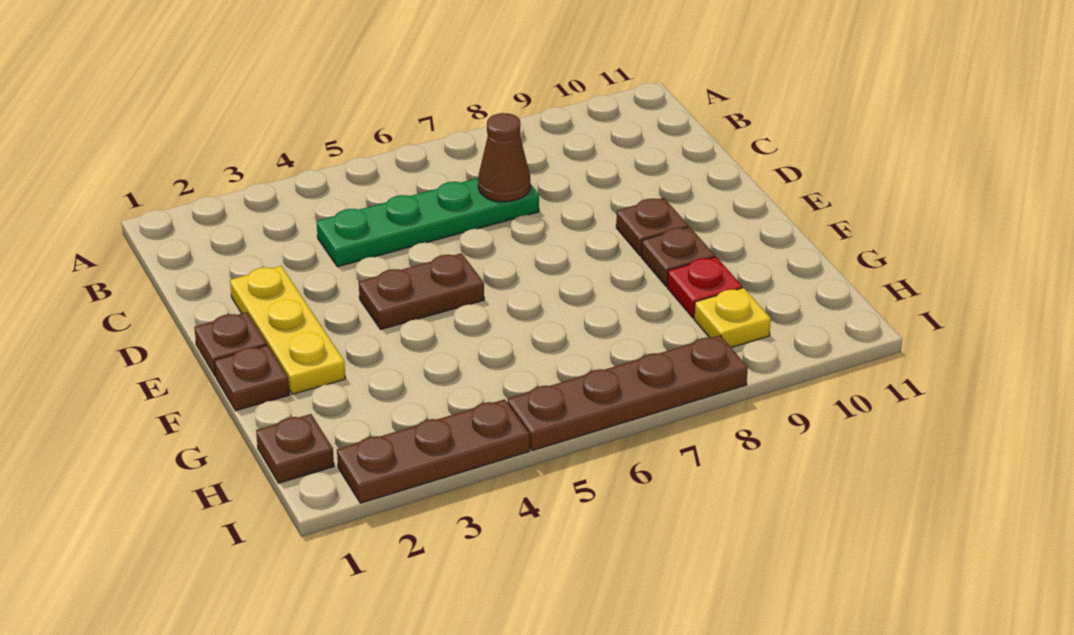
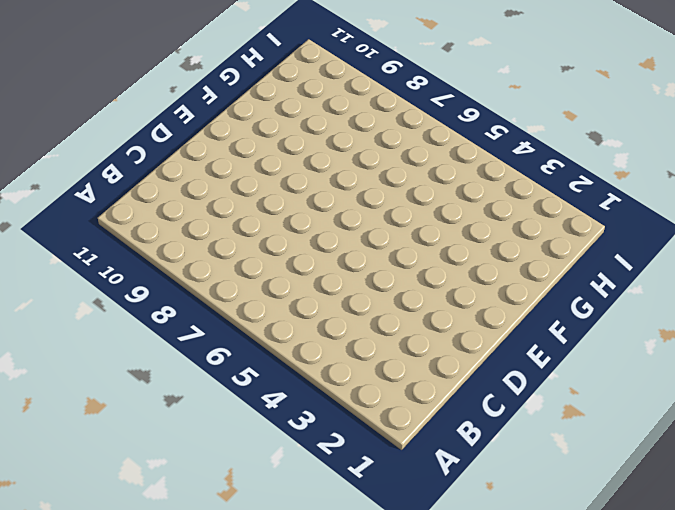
none -> green 1x4 plate [317,178,539,267]
none -> yellow 1x3 plate [230,266,345,394]
none -> brown 1x1 plate [194,312,267,376]

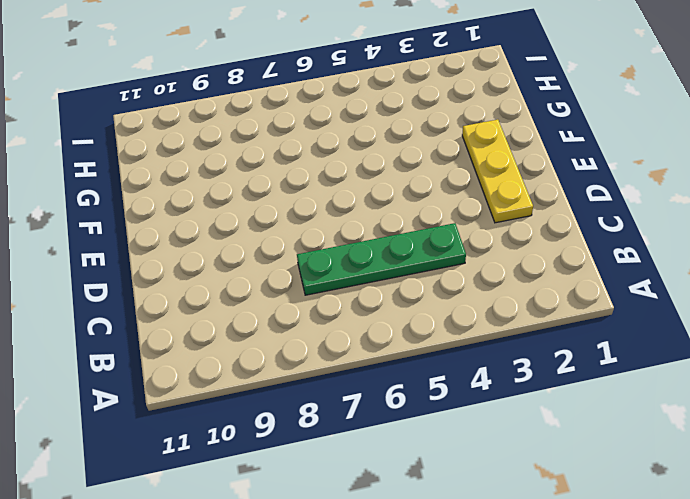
none -> brown 1x1 plate [194,312,267,376]
none -> brown 1x2 plate [359,253,484,330]
none -> brown 1x1 plate [616,198,688,256]

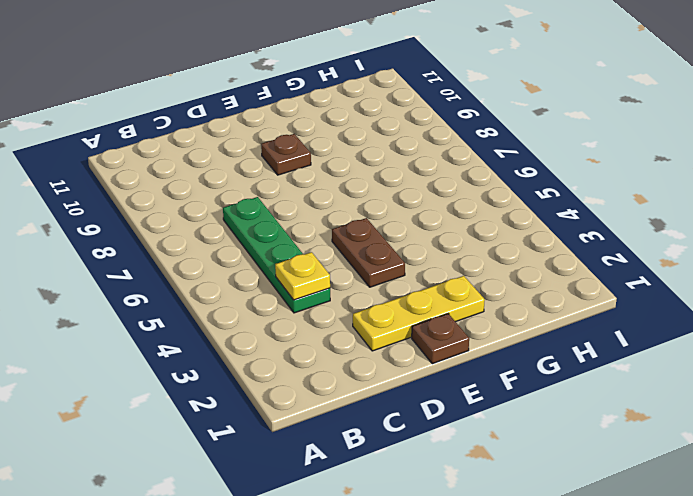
yellow 1x1 plate [275,252,330,300] -> yellow 1x1 plate moved to [694,288,771,348]
none -> brown 1x1 plate [214,345,289,411]
none -> brown 1x1 plate [641,227,715,287]
none -> red 1x1 plate [667,257,742,318]

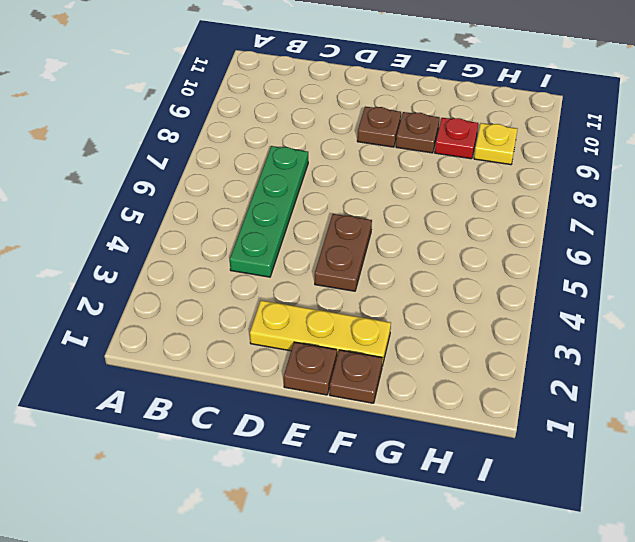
none -> brown 1x1 plate [256,414,334,483]
none -> brown 1x3 plate [337,399,530,503]
none -> brown 1x4 plate [508,335,748,451]

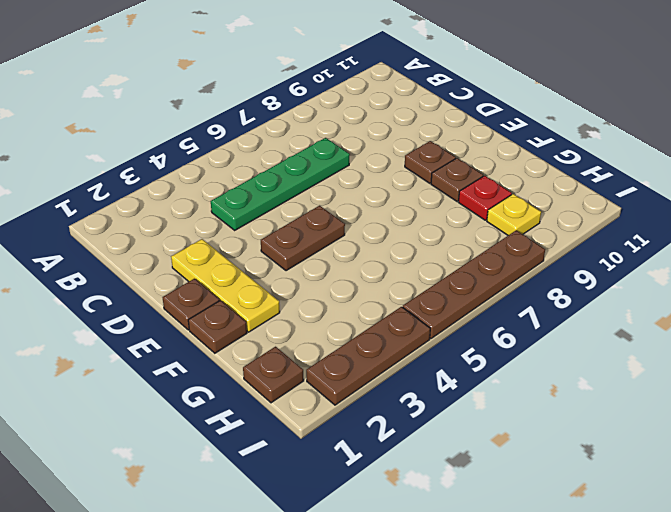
none -> brown 1x1 cone [478,113,530,202]

